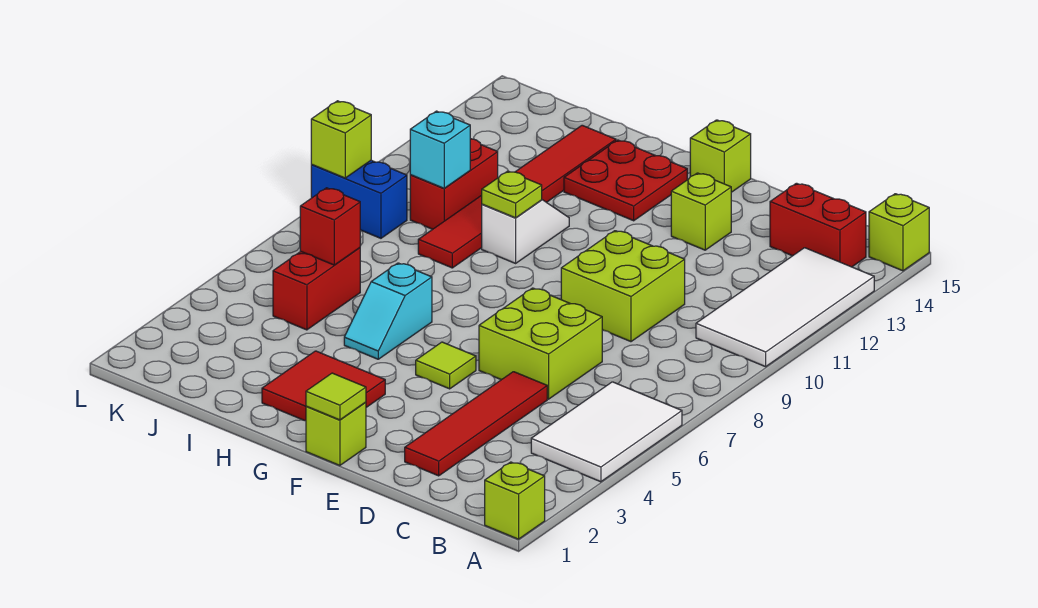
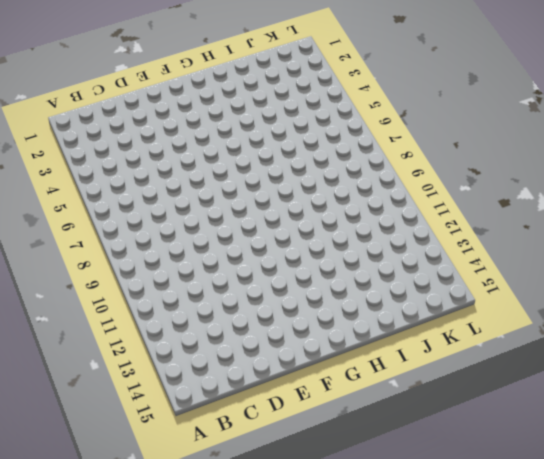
none -> lime 1x1 brick [485,462,545,539]
none -> white 2x3 tile [531,382,682,482]
none -> white 2x4 tile [696,248,874,367]

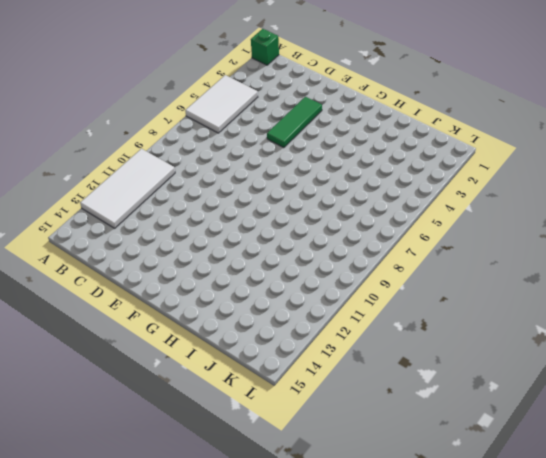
green 1x1 brick [251,29,279,65] -> lime 1x1 brick [485,462,545,539]
green 1x3 tile [267,97,322,148] -> none
none -> lime 1x1 brick [869,194,929,271]
none -> red 1x2 brick [770,183,866,267]
none -> red 1x4 tile [405,372,547,476]

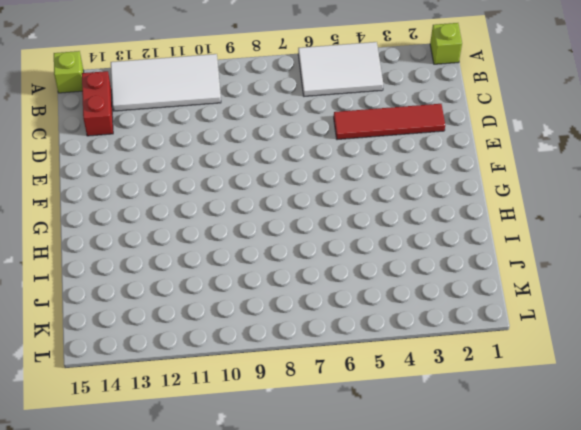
none -> lime 2x2 brick [479,288,602,399]
none -> lime 2x2 brick [561,231,685,342]
none -> lime 1x1 brick [671,173,731,250]

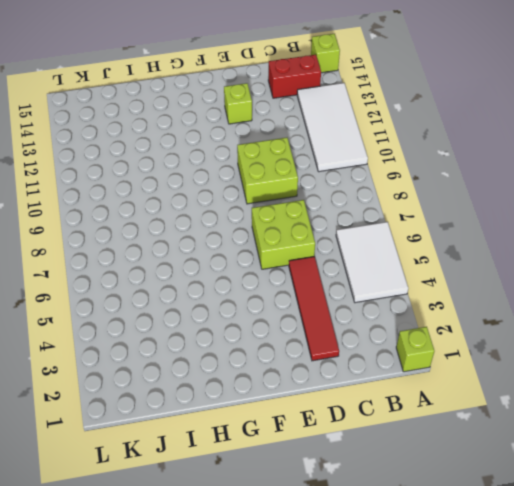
none -> lime 1x1 brick [306,402,366,466]
none -> lime 1x1 tile [416,342,476,389]
none -> lime 1x1 brick [690,120,751,192]

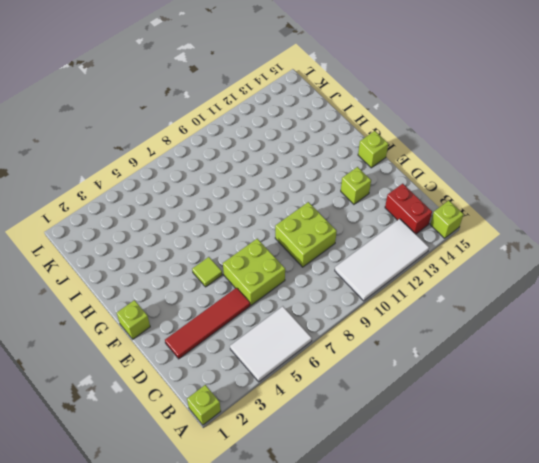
none -> red 2x2 tile [262,351,385,421]
none -> red 2x2 plate [564,140,687,221]
none -> cyan 1x2 slope [344,263,432,359]

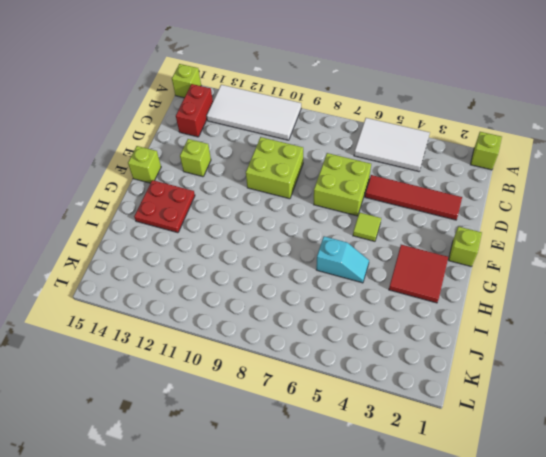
none -> white 1x2 slope [482,200,569,263]
none -> red 1x6 tile [418,125,616,268]
none -> red 1x2 brick [273,248,360,330]

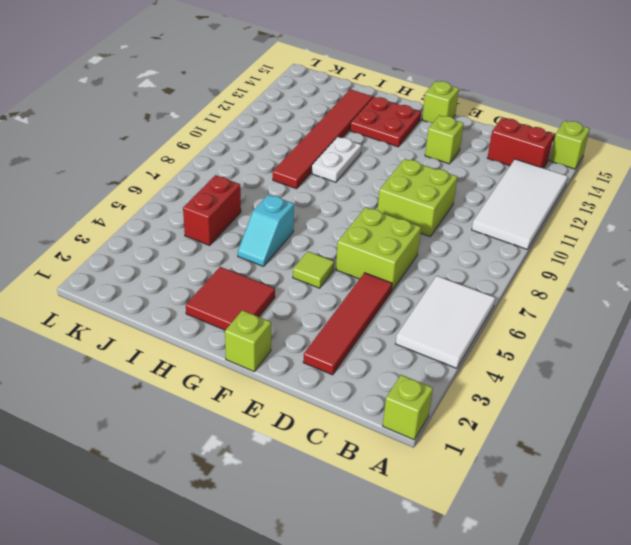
white 1x2 plate [312,137,361,182] -> white 1x2 slope [482,200,569,263]
none -> red 1x2 brick [410,139,498,229]
none -> blue 1x2 brick [311,160,407,238]
none -> lime 1x1 tile [306,373,366,420]

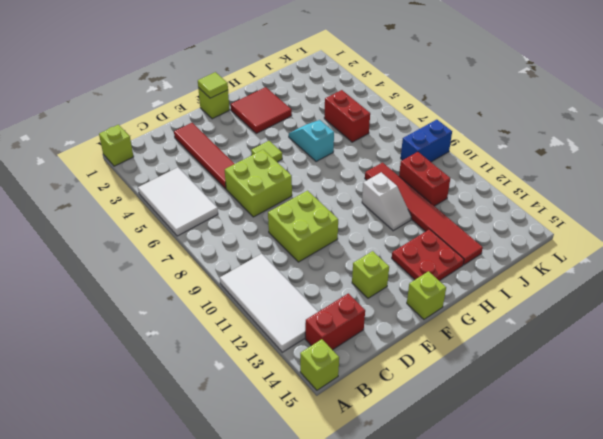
none -> lime 1x1 plate [482,171,542,218]
none -> red 1x1 brick [300,188,360,265]
none -> cyan 1x1 brick [410,111,470,188]

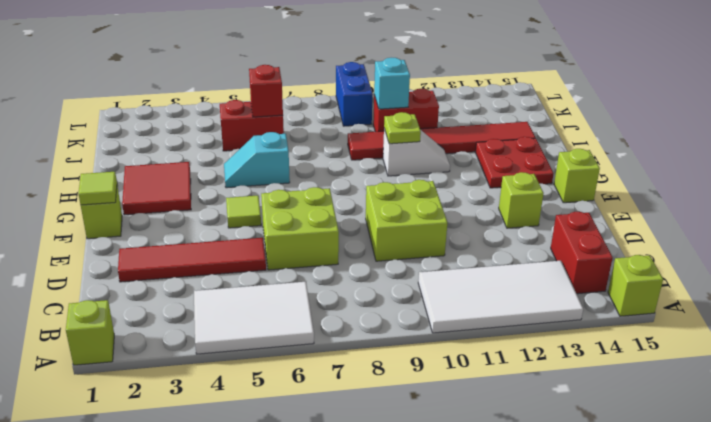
none -> lime 1x1 brick [311,101,371,178]

